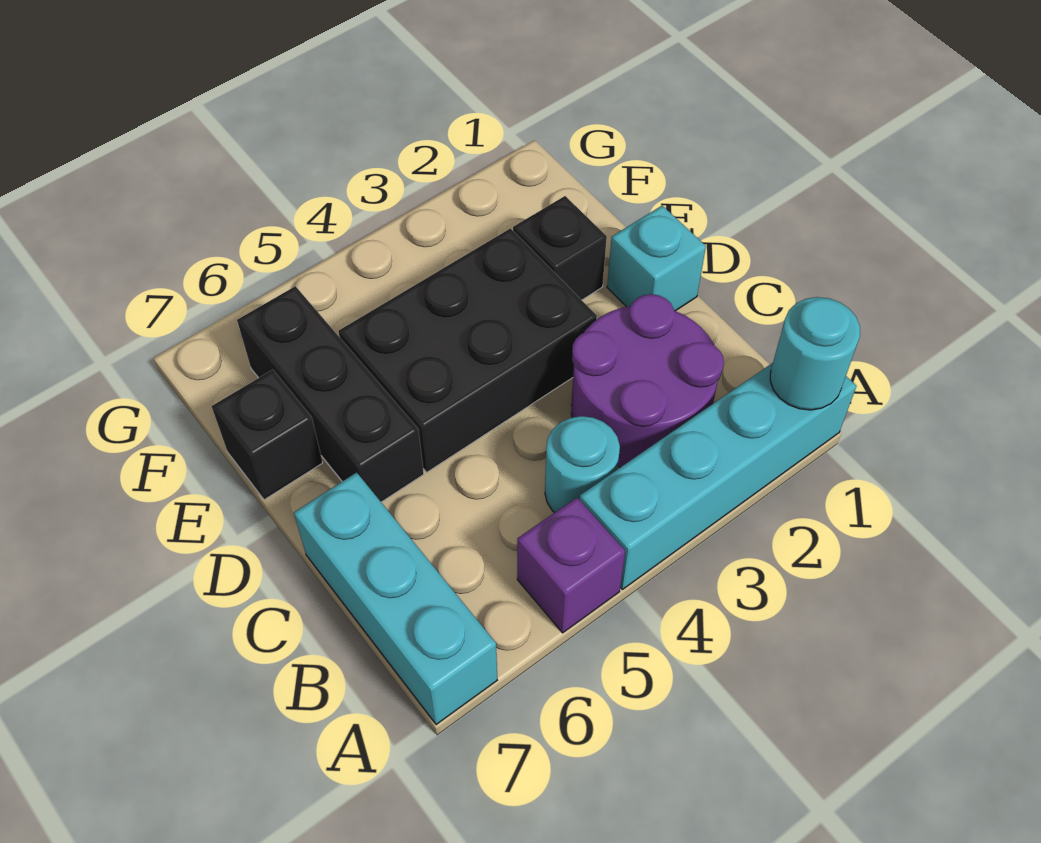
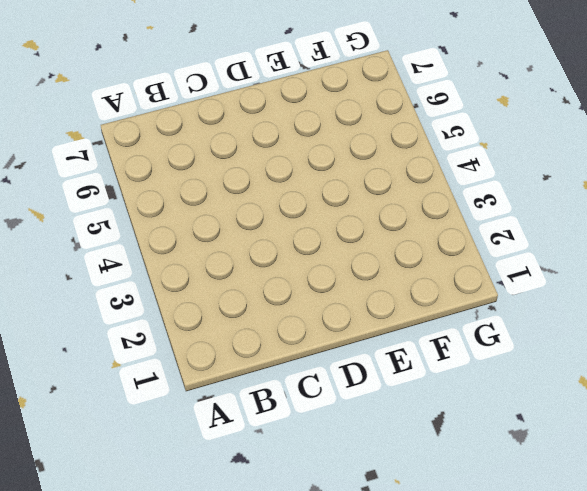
none -> cyan 1x4 brick [580,363,856,589]
none -> purple 1x1 brick [517,498,625,633]

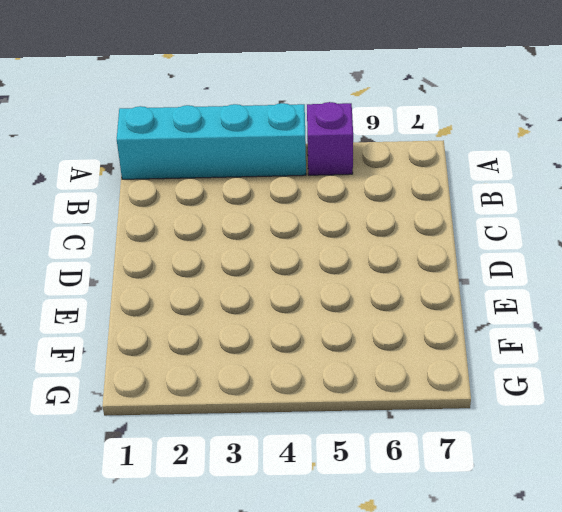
none -> cyan 1x3 brick [294,472,497,725]
none -> purple 2x2 round brick [571,294,724,467]

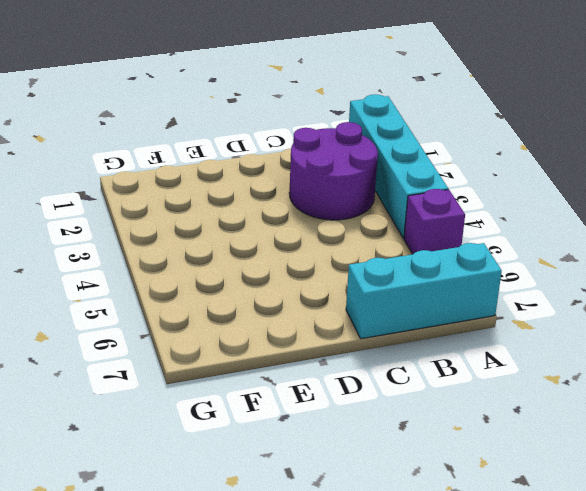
none -> cyan 1x1 round brick [545,416,620,513]
none -> cyan 1x1 brick [607,206,706,311]

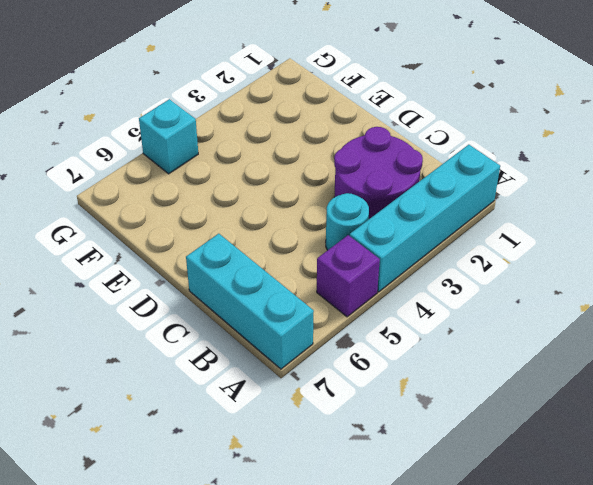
cyan 1x1 brick [139,99,198,174] -> cyan 1x1 brick moved to [607,206,706,311]
none -> black 2x3 brick [338,228,597,472]
none -> black 1x3 brick [237,286,424,502]

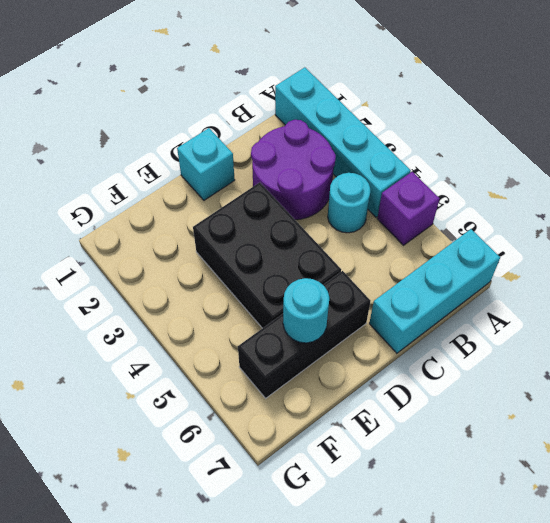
cyan 1x1 round brick [283,278,329,343] -> cyan 1x1 round brick moved to [770,297,860,410]
none -> black 1x1 brick [513,196,607,300]
none -> black 1x1 brick [212,370,323,500]

